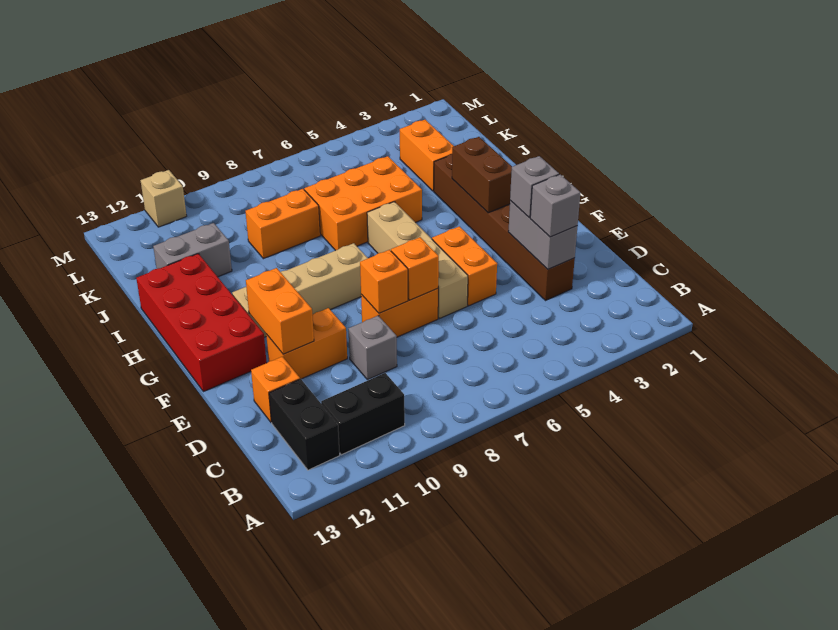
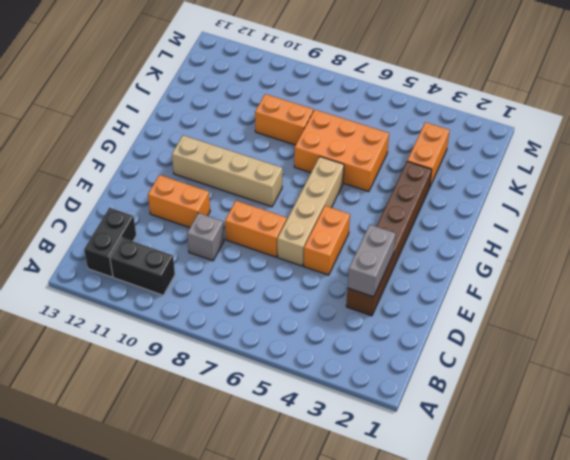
none -> orange 1x1 brick [251,357,300,422]
none -> red 2x4 brick [136,254,267,392]
none -> grey 1x2 brick [153,223,232,277]

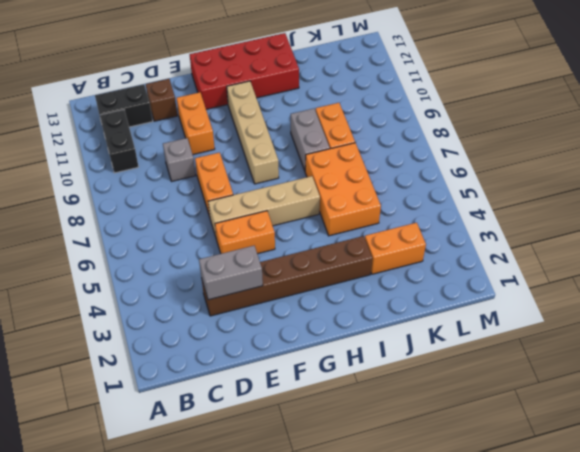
brown 1x1 brick [146,79,178,121] -> orange 1x1 brick [251,357,300,422]
grey 1x2 brick [291,109,330,171] -> grey 1x2 brick moved to [153,223,232,277]
none -> tan 1x1 brick [141,170,187,227]
none -> orange 1x1 brick [391,237,439,300]
none -> orange 1x1 brick [360,250,408,313]

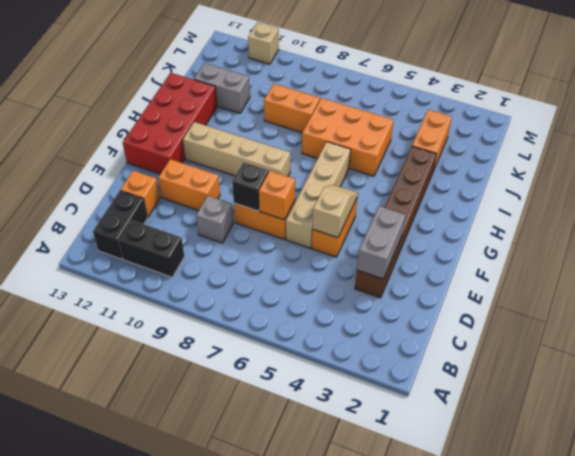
tan 1x2 slope [312,185,358,238] -> none
black 1x1 brick [232,162,269,211] -> orange 1x1 brick [360,250,408,313]
none -> orange 1x2 brick [246,268,314,354]
none -> brown 1x2 brick [452,137,512,213]
none -> grey 1x1 brick [530,174,580,237]

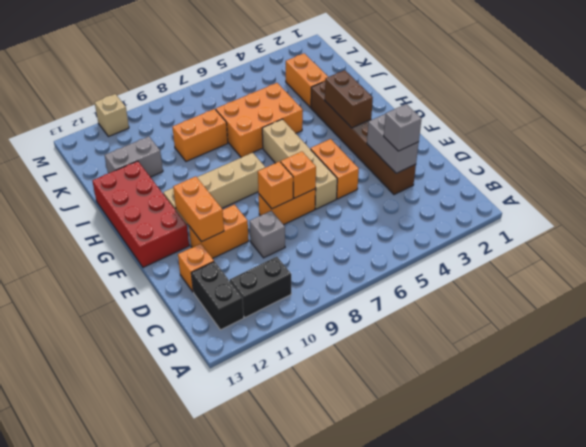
none -> grey 1x1 brick [510,156,559,218]

